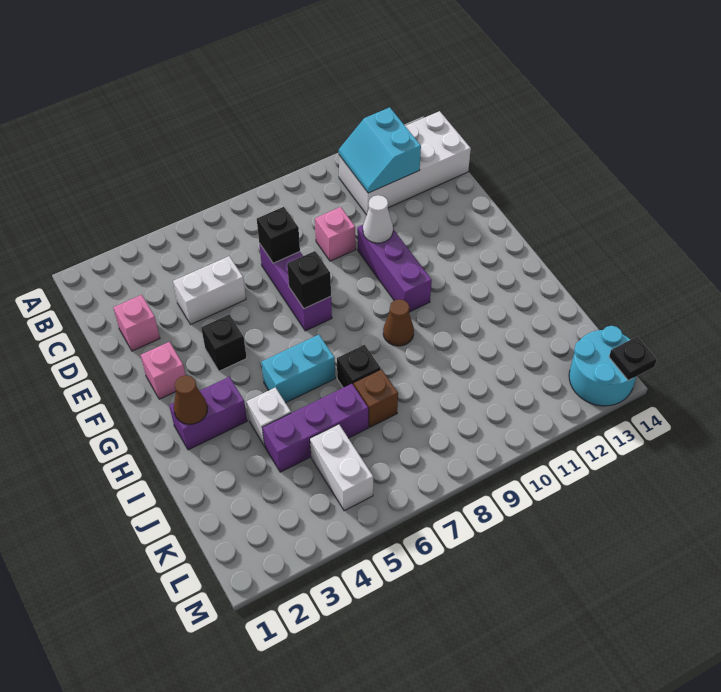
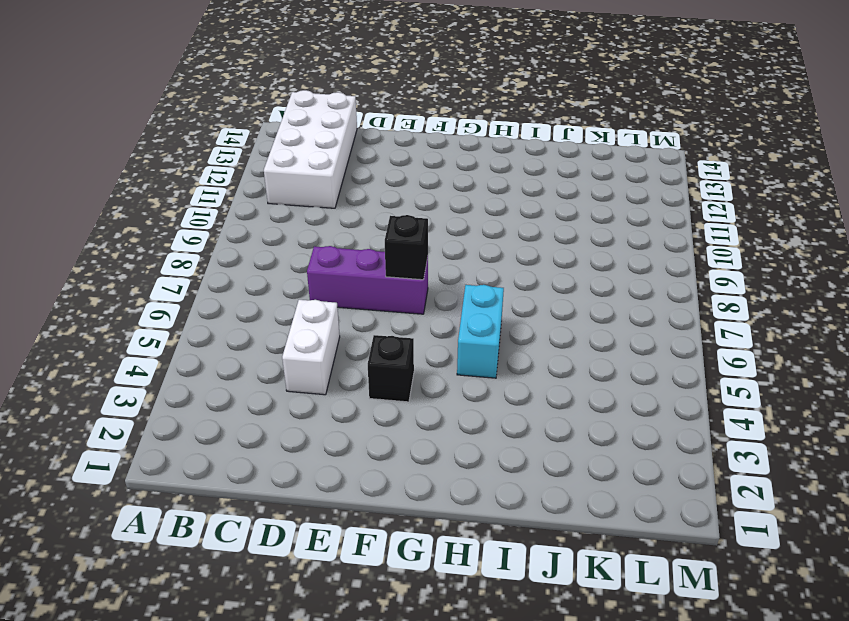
none -> pink 1x1 brick [113,295,160,351]
none -> pink 1x1 brick [315,207,356,261]
none -> purple 1x3 brick [357,225,432,312]

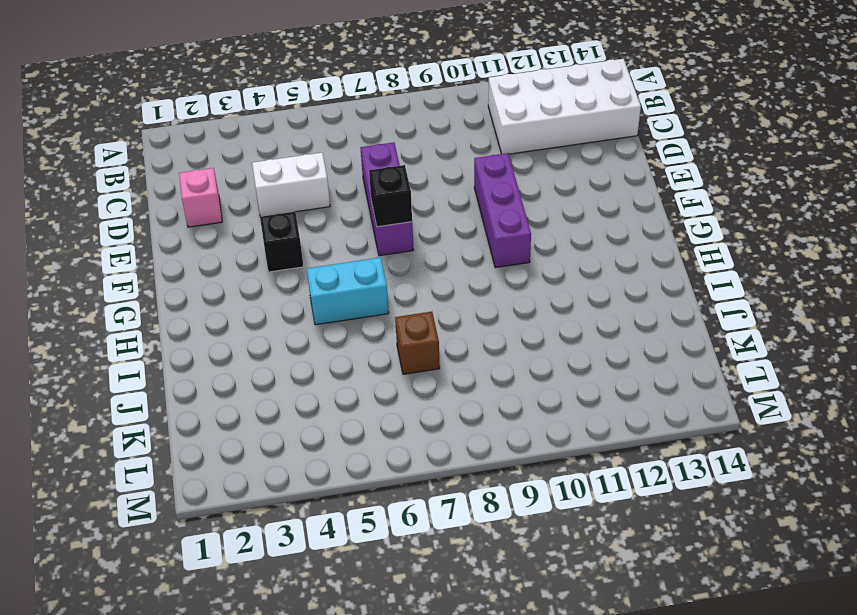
none -> pink 1x1 brick [315,207,356,261]
none -> pink 1x1 brick [141,342,185,399]
none -> purple 1x2 brick [169,377,247,450]

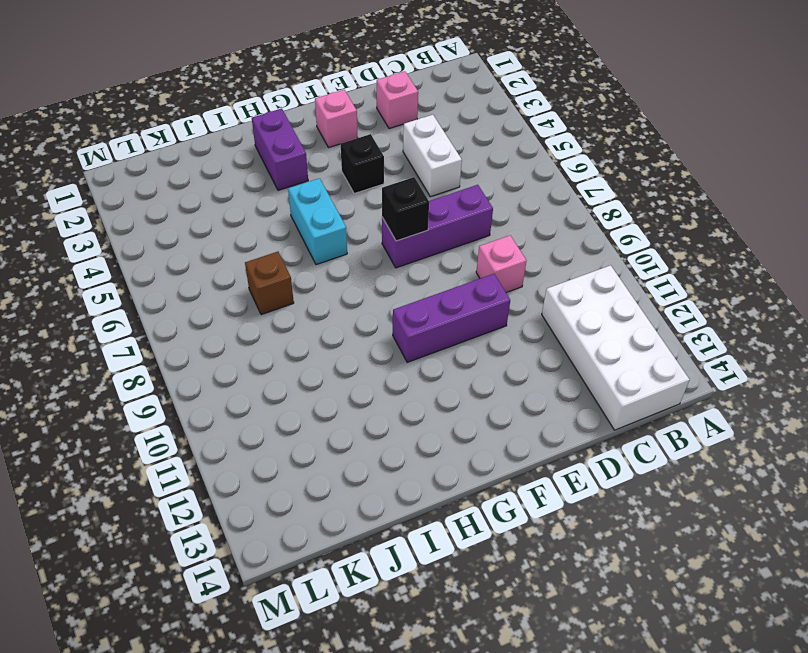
none -> brown 1x1 cone [383,299,414,346]
none -> white 1x1 brick [247,387,291,446]
none -> black 1x1 brick [337,345,381,388]

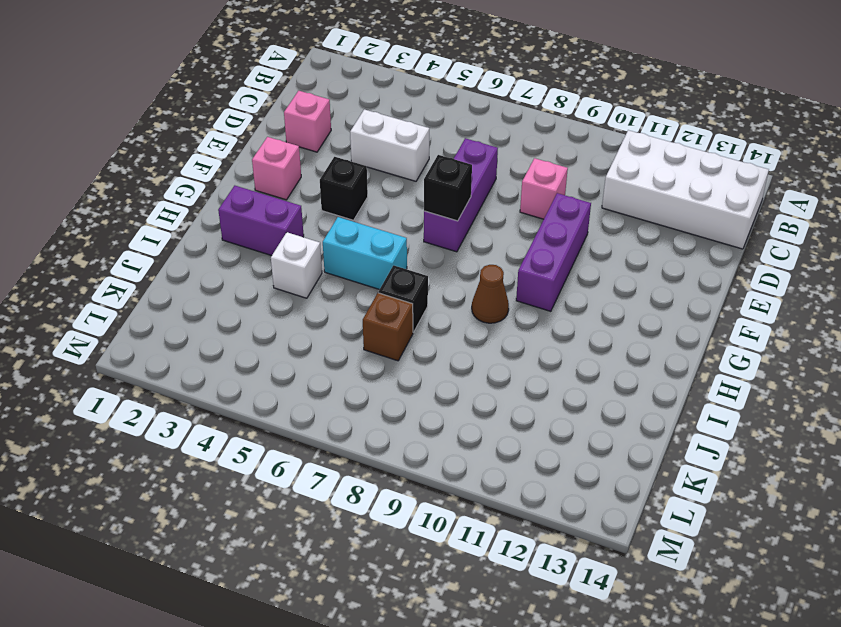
none -> purple 1x3 brick [262,384,368,472]
none -> white 1x2 brick [310,424,373,511]
none -> cyan 2x2 round brick [569,326,636,406]

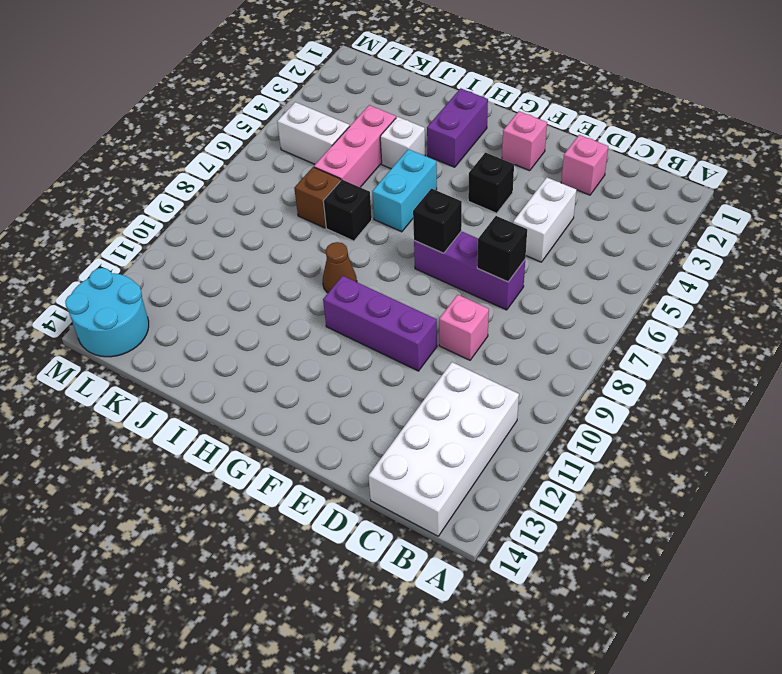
pink 1x3 brick [314,105,396,187] -> purple 1x3 brick [262,384,368,472]
none -> cyan 2x2 slope [339,107,421,193]
none -> white 1x1 cone [363,195,393,243]
none -> brown 1x1 cone [174,375,207,424]

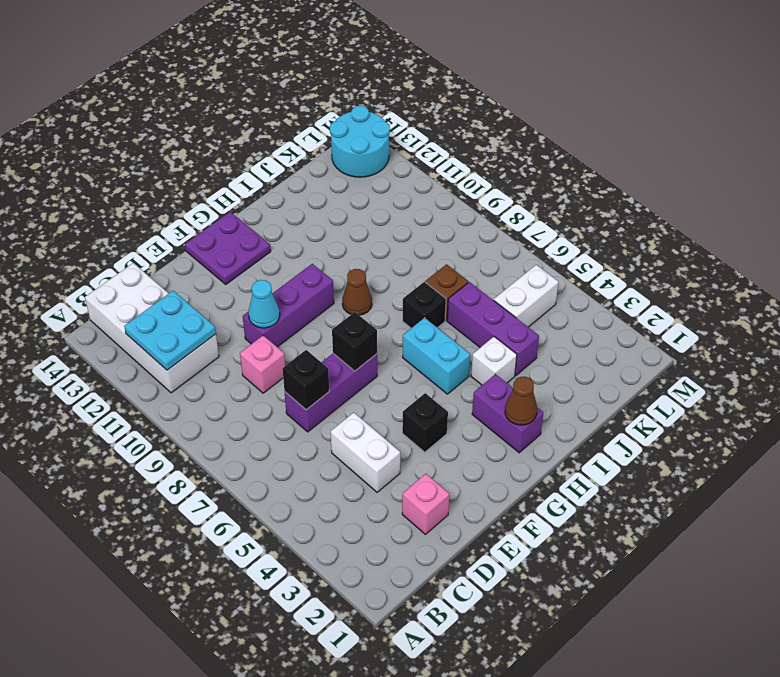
cyan 2x2 plate [124,291,216,370] -> cyan 2x2 slope [339,107,421,193]
cyan 1x1 cone [249,280,280,328] -> white 1x1 cone [363,195,393,243]
purple 2x2 plate [185,212,271,284] -> none
none -> pink 1x1 brick [141,342,185,399]
none -> black 1x1 plate [609,337,657,380]

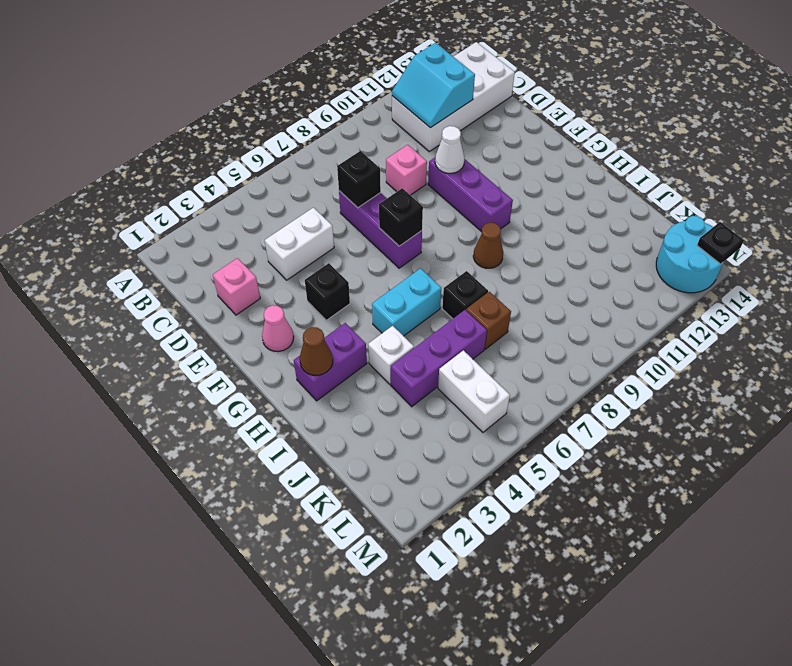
pink 1x1 cone [262,305,294,352] -> pink 1x1 brick [141,342,185,399]

